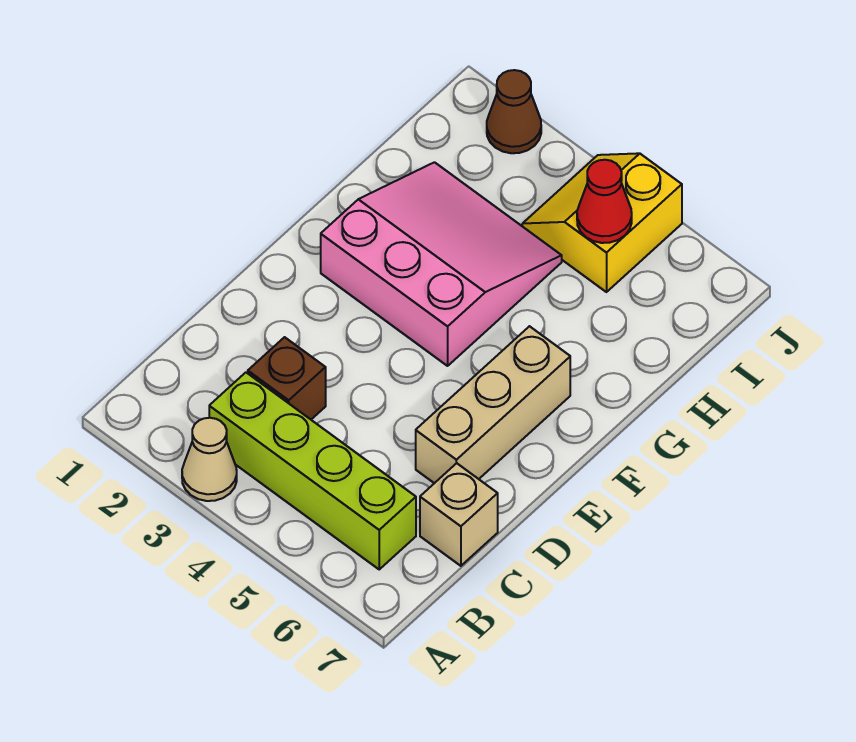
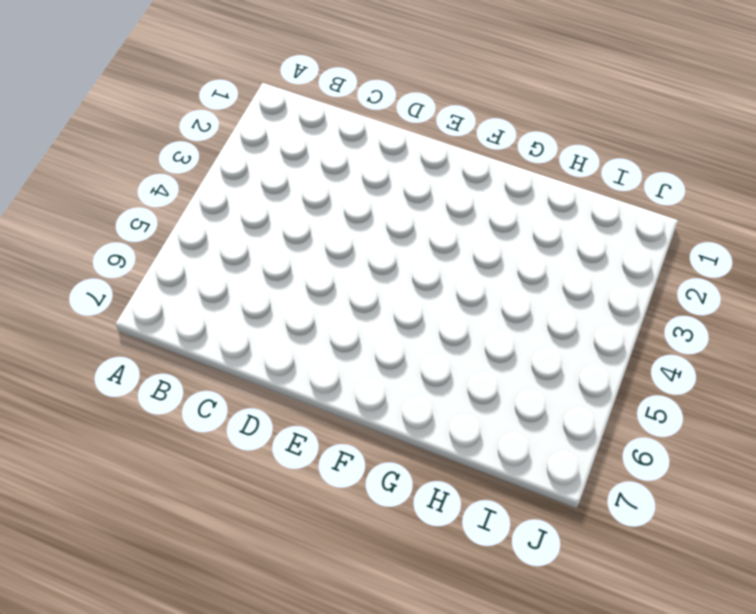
none -> tan 1x1 cone [182,418,237,501]
none -> lime 1x4 brick [209,373,416,569]

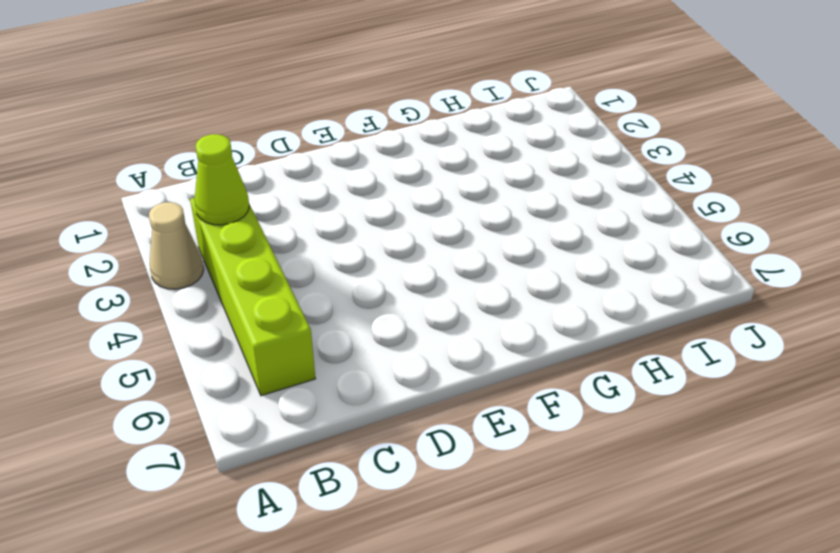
lime 1x1 cone [194,134,249,225] -> none
none -> brown 1x1 brick [248,337,326,419]
none -> tan 1x1 brick [420,463,498,566]

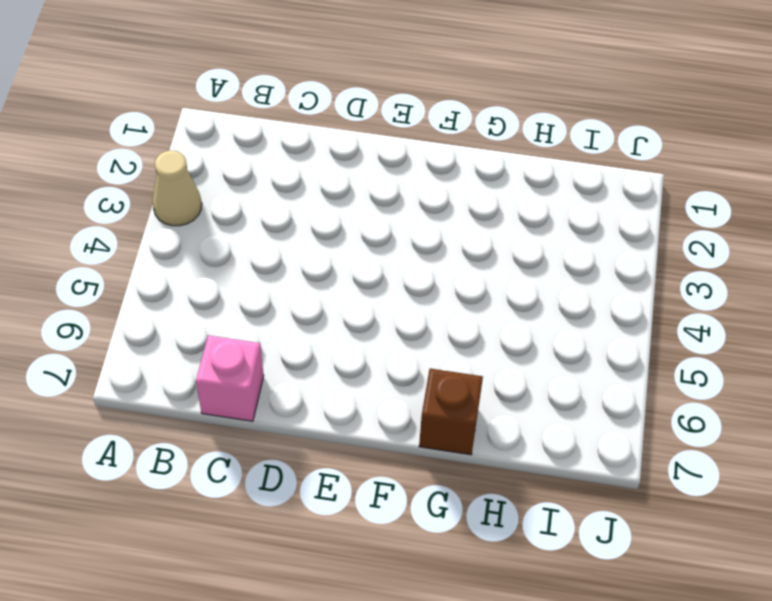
pink 1x1 brick [196,335,264,421] -> tan 1x1 brick [420,463,498,566]
brown 1x1 brick [419,369,483,455] -> brown 1x1 brick moved to [248,337,326,419]
none -> lime 1x4 brick [209,373,416,569]
none -> tan 1x3 brick [416,326,570,483]

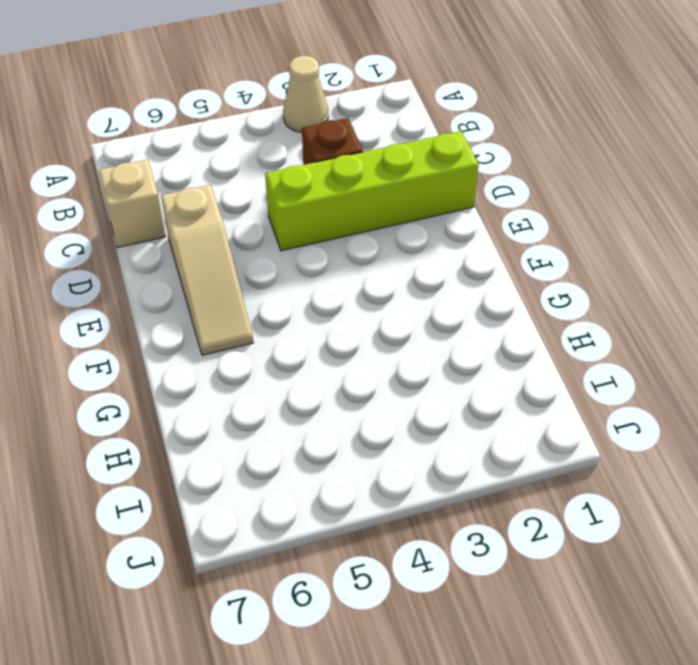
lime 1x4 brick [265,131,479,251] -> lime 1x4 brick moved to [209,373,416,569]
tan 1x3 slope [161,185,253,355] -> tan 1x3 brick [416,326,570,483]
none -> pink 3x3 slope [321,162,562,366]
none -> yellow 2x2 slope [522,153,682,292]

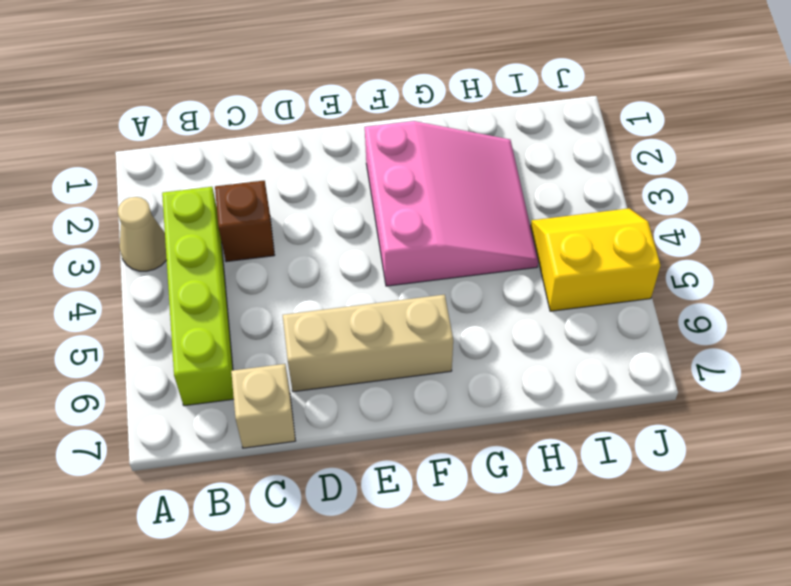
none -> brown 1x1 cone [487,70,541,153]
none -> red 1x1 cone [577,160,632,243]

